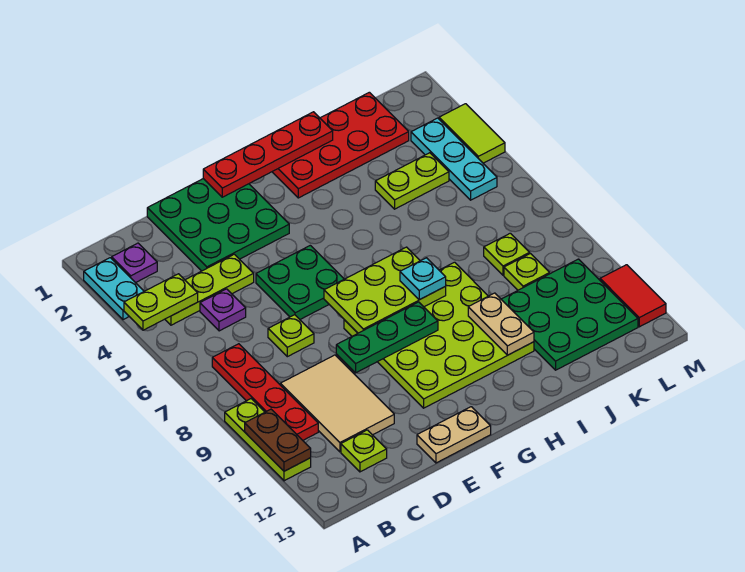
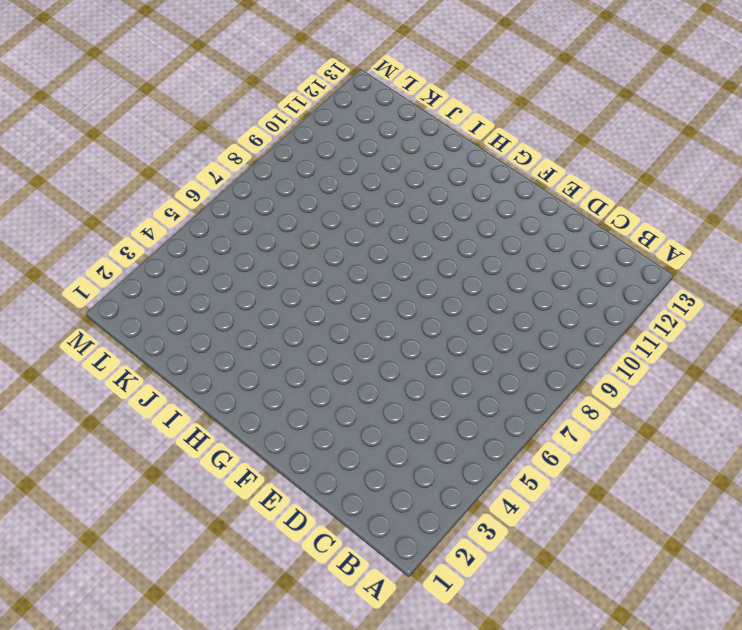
none -> cyan 1x2 plate [84,258,144,320]
none -> lime 1x3 plate [225,399,311,481]
none -> purple 1x1 plate [112,243,157,283]

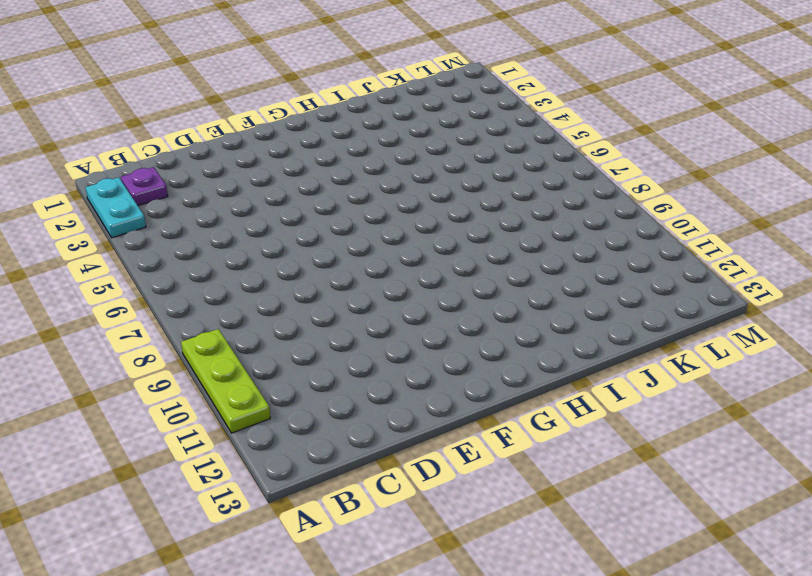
none -> lime 1x3 plate [165,254,254,325]
none -> red 1x4 plate [212,344,318,440]
none -> purple 1x1 plate [200,289,246,331]

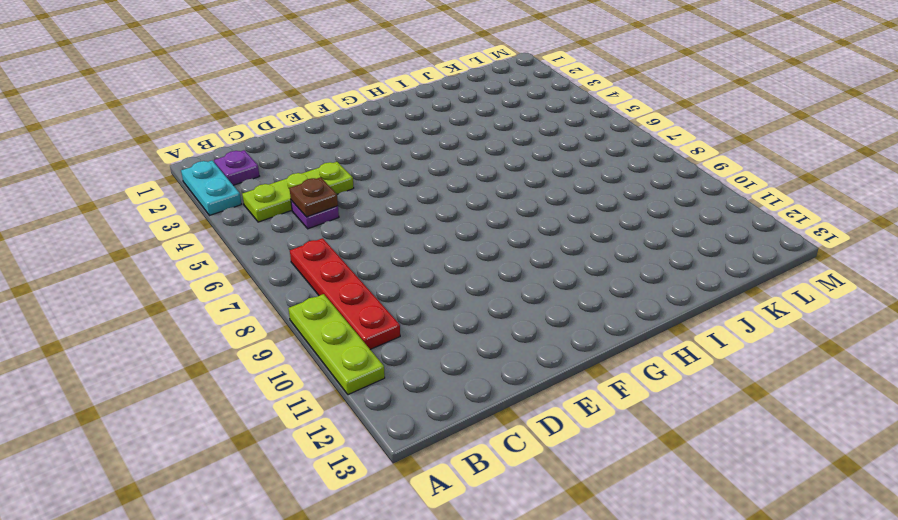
brown 1x1 plate [289,177,338,217] -> none
none -> tan 2x3 tile [280,355,394,452]
none -> lime 1x1 plate [341,430,387,472]
none -> green 3x3 plate [147,179,289,271]

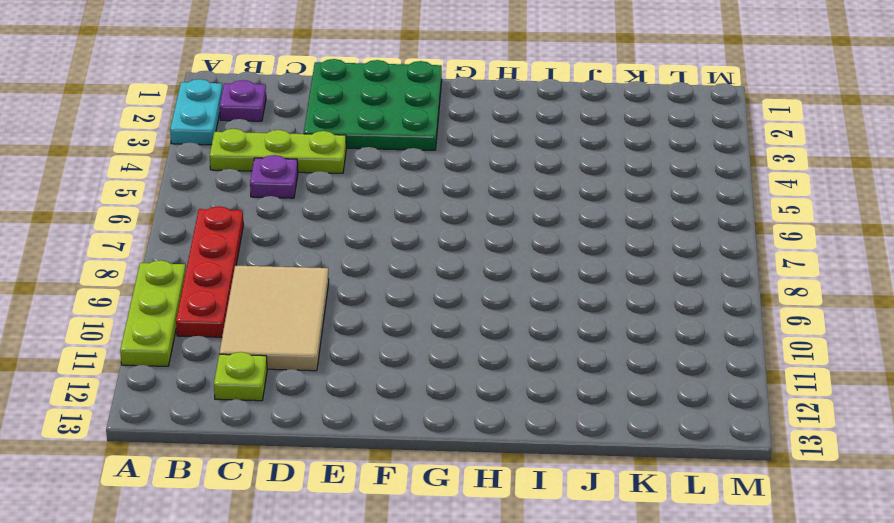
none -> lime 1x1 plate [268,315,314,357]
none -> green 2x2 plate [256,245,344,319]
none -> tan 1x2 plate [417,407,491,463]

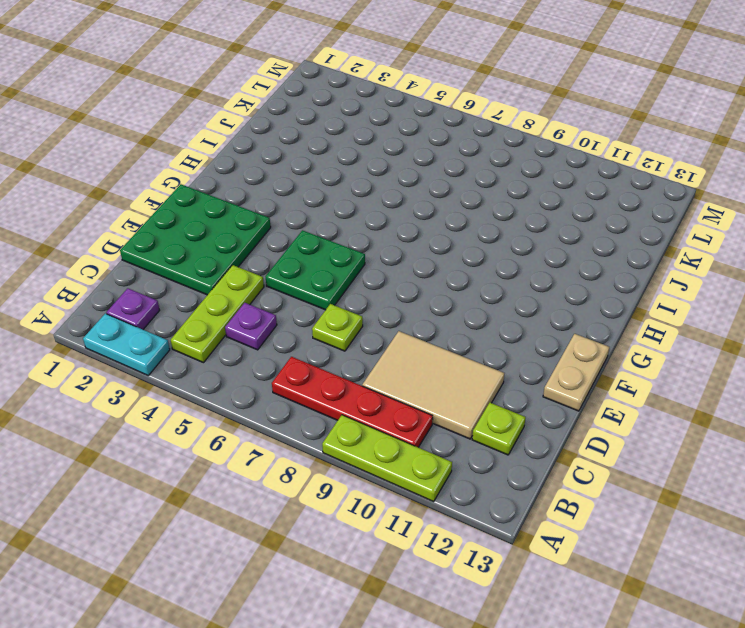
none -> lime 4x4 plate [344,262,534,408]
none -> red 2x4 plate [272,92,409,198]
none -> lime 1x2 plate [375,153,449,209]

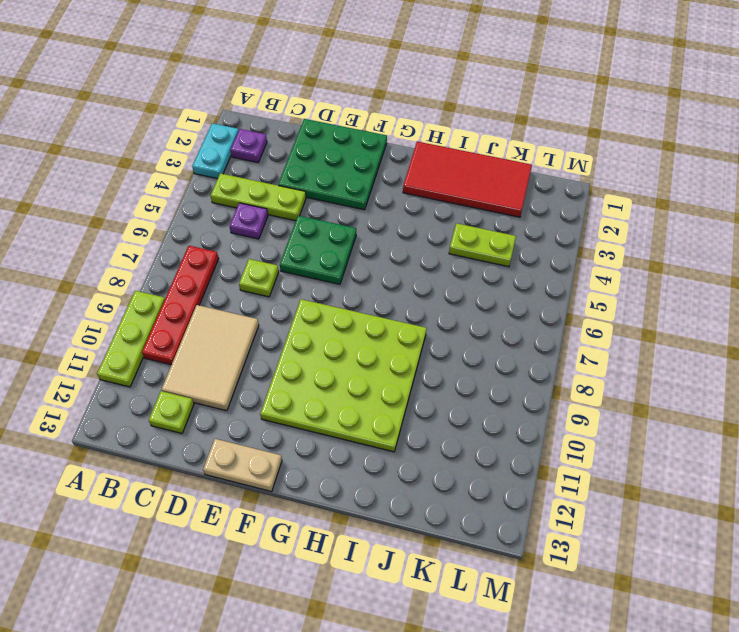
red 2x4 tile [403,142,532,217] -> red 2x4 plate [272,92,409,198]
none -> green 3x3 plate [501,259,638,370]
none -> lime 1x1 plate [484,233,530,275]
none -> lime 1x1 plate [504,253,550,290]

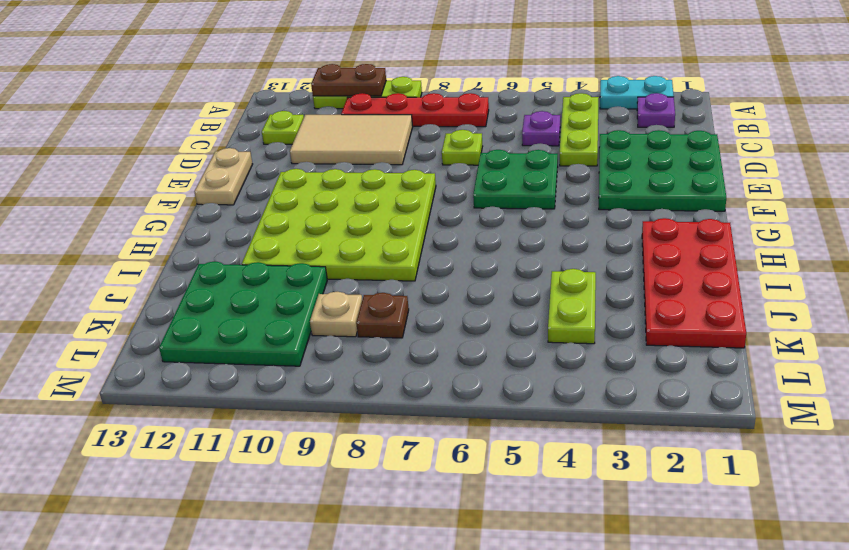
brown 1x1 plate [356,293,409,338] -> lime 1x1 plate [484,233,530,275]
tan 1x1 plate [310,292,362,337] -> lime 1x1 plate [504,253,550,290]
none -> cyan 1x3 plate [411,118,497,200]
none -> lime 1x2 tile [439,104,505,163]
none -> red 1x2 tile [600,265,666,327]

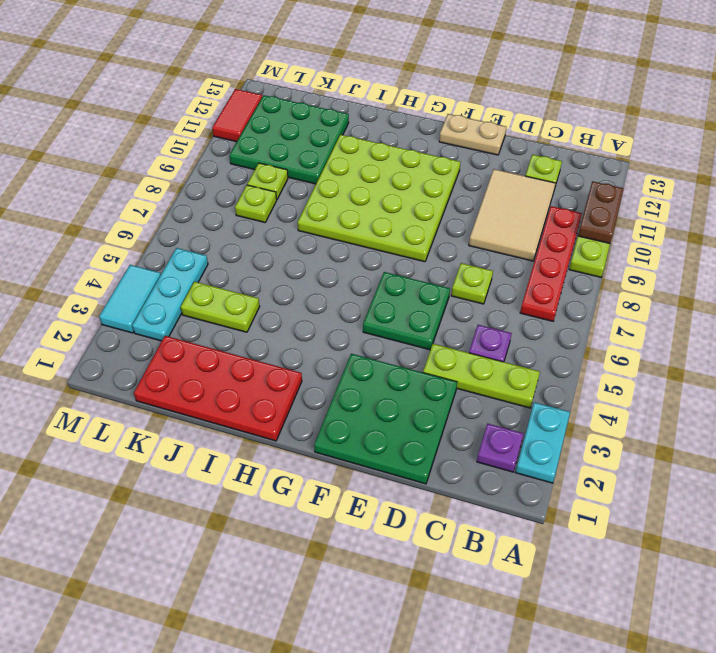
cyan 1x2 tile [99,265,161,333] -> lime 1x2 tile [439,104,505,163]
none -> lime 1x2 plate [124,274,198,330]
none -> green 1x3 plate [336,302,438,373]
none -> red 1x4 plate [203,112,333,197]

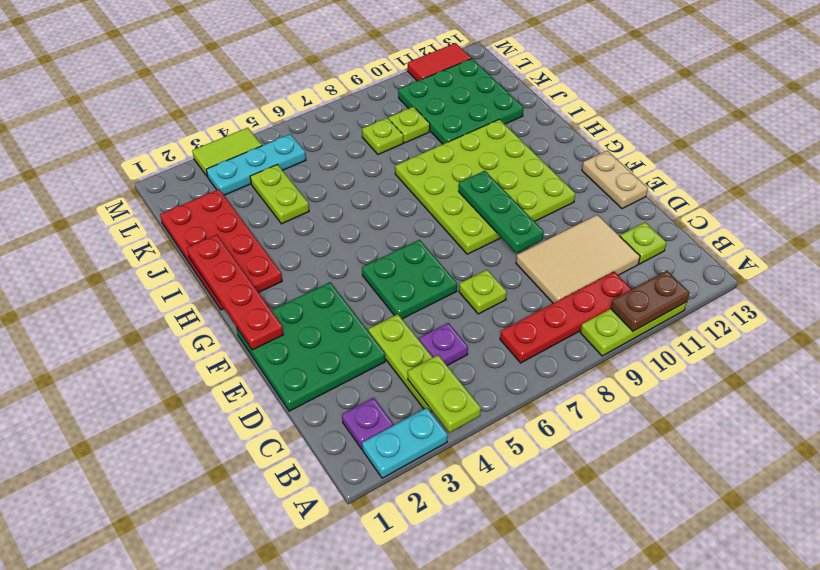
none -> lime 2x3 plate [324,247,446,333]
none -> tan 1x2 plate [468,293,534,355]
none -> cyan 1x1 plate [400,258,446,300]

